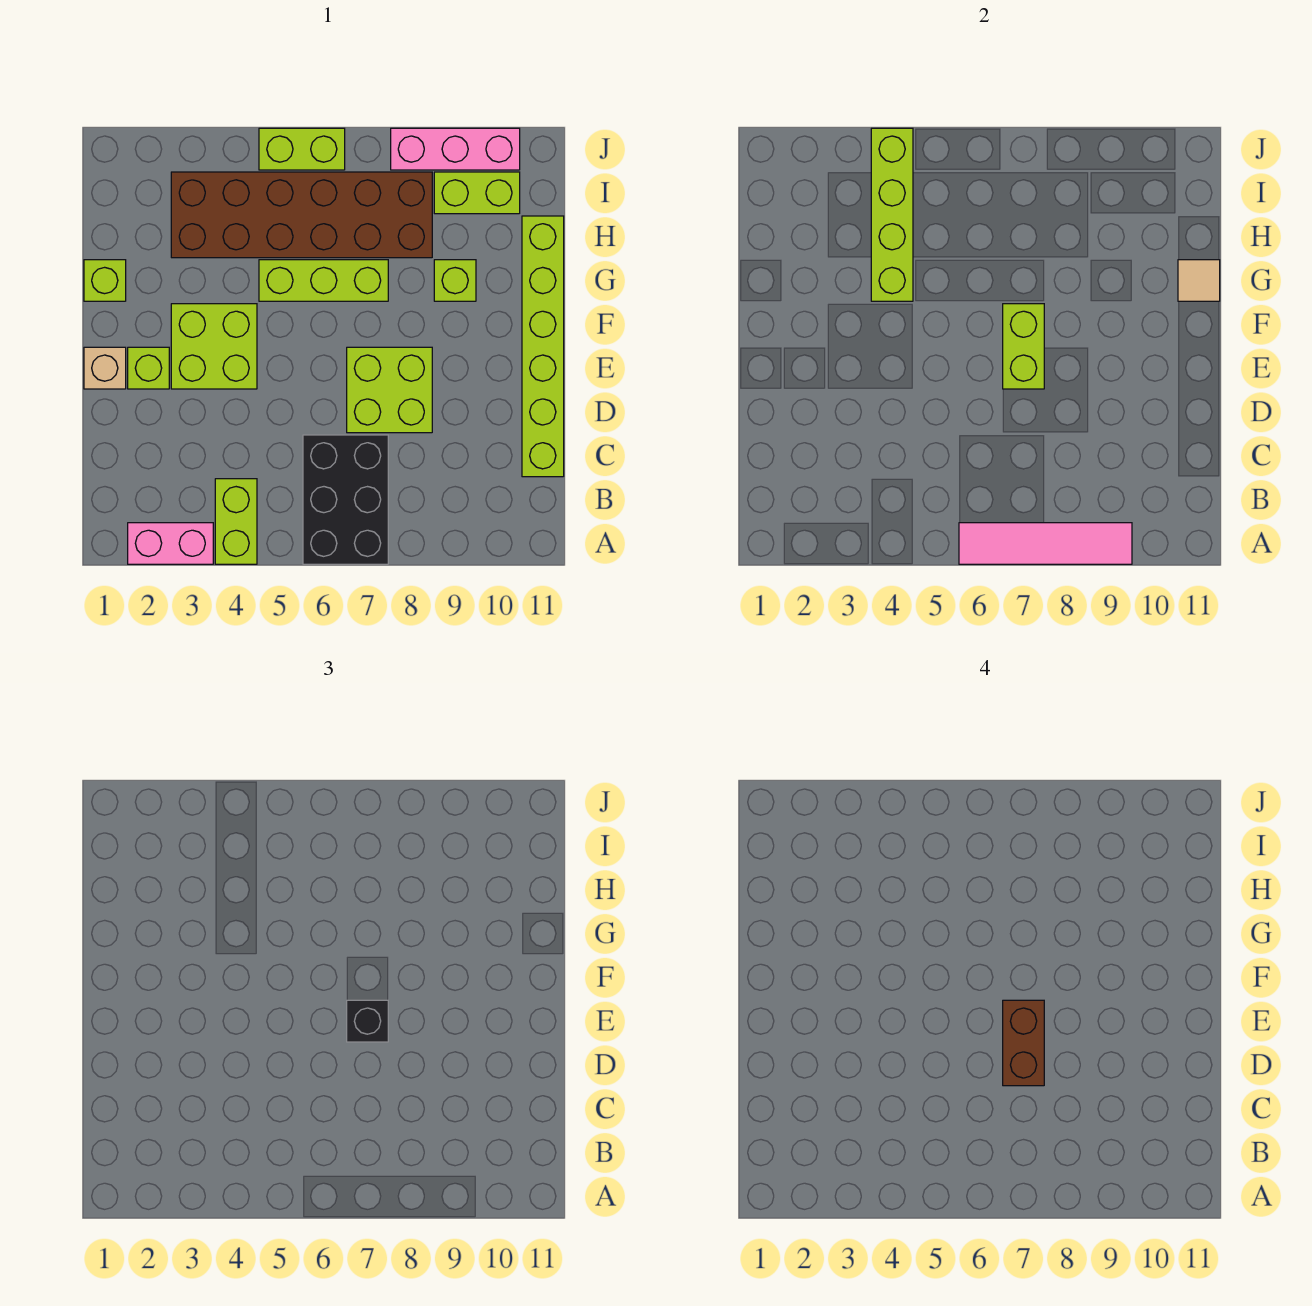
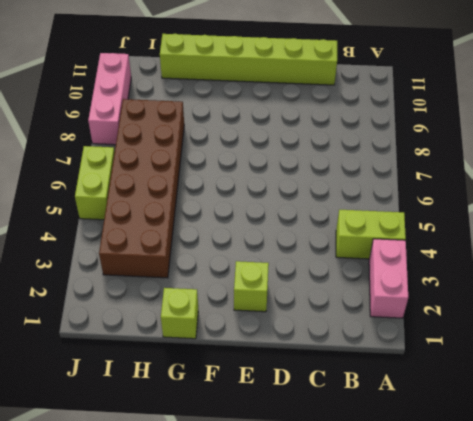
none -> black 2x3 brick [303,435,388,564]
none -> lime 2x2 brick [347,347,432,433]
none -> tan 1x1 brick [84,347,126,389]

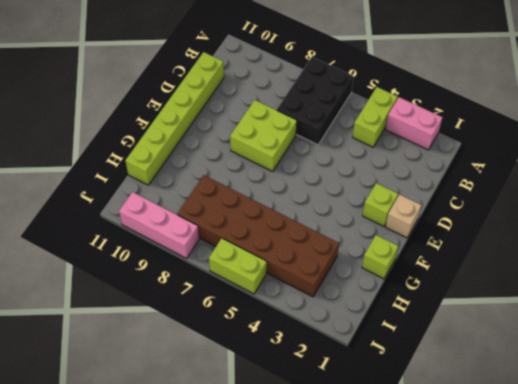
none -> lime 2x2 brick [171,304,257,389]
none -> lime 1x3 brick [259,260,388,301]
none -> lime 1x1 brick [434,260,476,301]

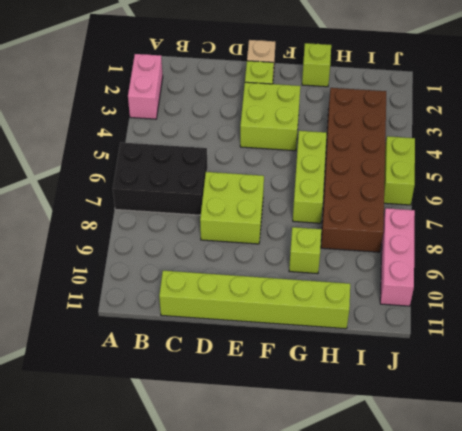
none -> lime 1x2 brick [215,479,257,564]
none -> lime 1x2 brick [434,172,520,214]
none -> pink 1x4 tile [959,523,1132,564]

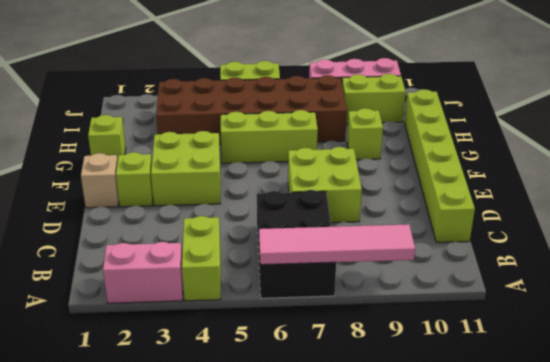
none -> lime 1x2 brick [1003,304,1044,389]
none -> lime 1x4 brick [871,128,913,301]
none -> tan 1x1 tile [1178,260,1220,301]

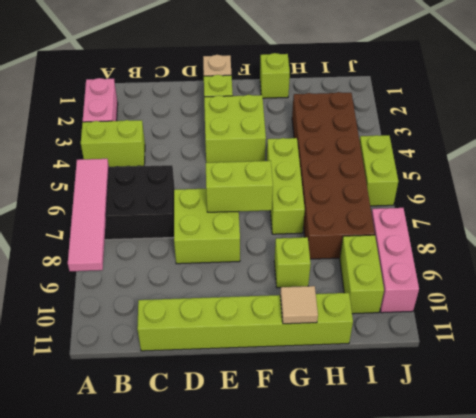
none -> lime 1x4 brick [871,128,913,301]
none -> black 1x1 brick [347,1000,388,1042]
none -> brown 1x2 brick [1003,1000,1044,1086]

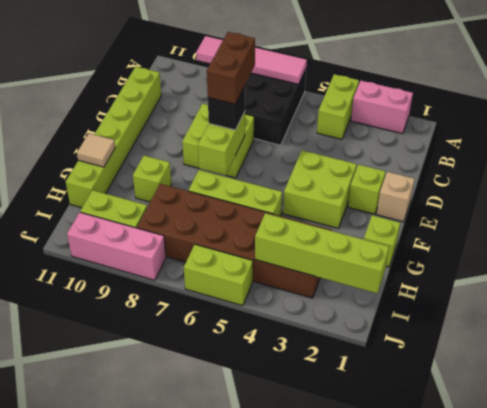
lime 1x4 brick [255,213,389,293] -> lime 1x4 brick turned to [871,128,913,301]

